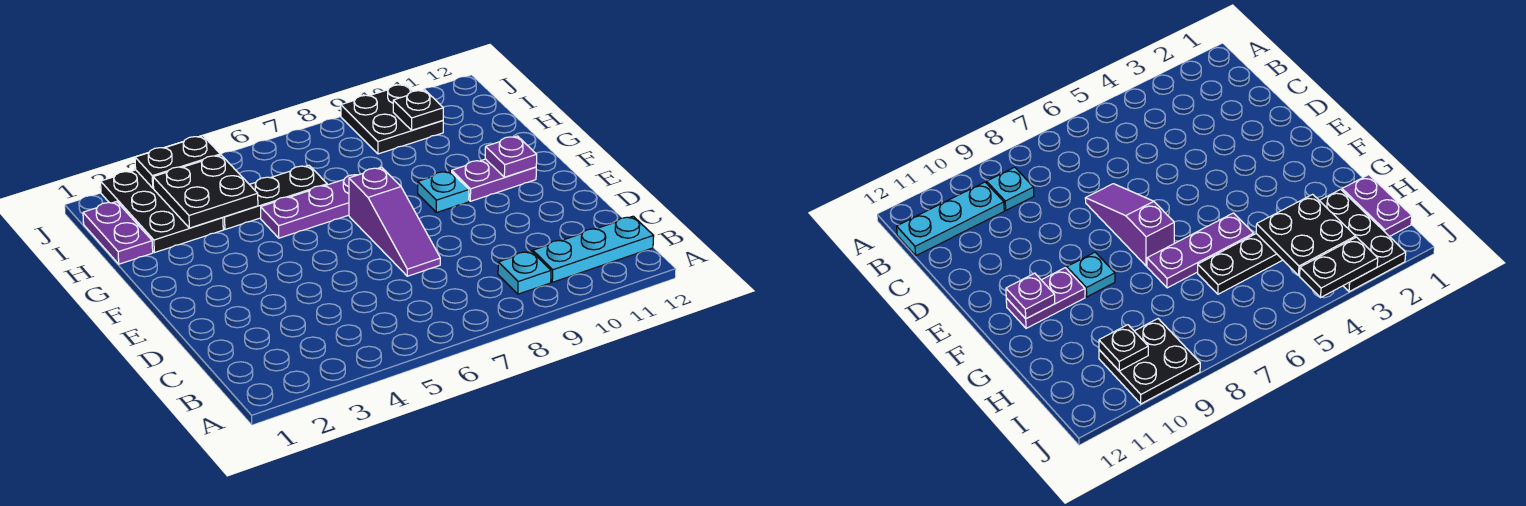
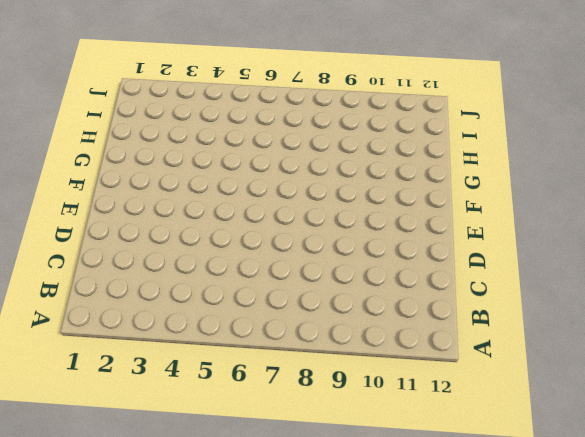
none -> cyan 1x1 plate [498,251,551,294]
none -> cyan 1x3 plate [533,216,654,282]
none -> purple 1x3 slope [349,167,440,276]

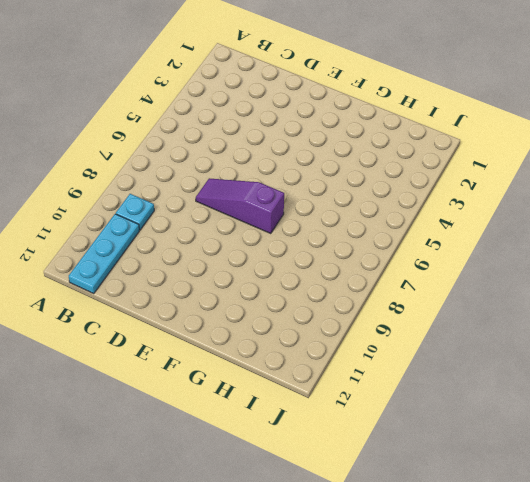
none -> cyan 1x1 plate [418,171,469,213]
none -> purple 1x2 plate [452,159,536,201]
none -> purple 1x3 plate [261,175,357,238]

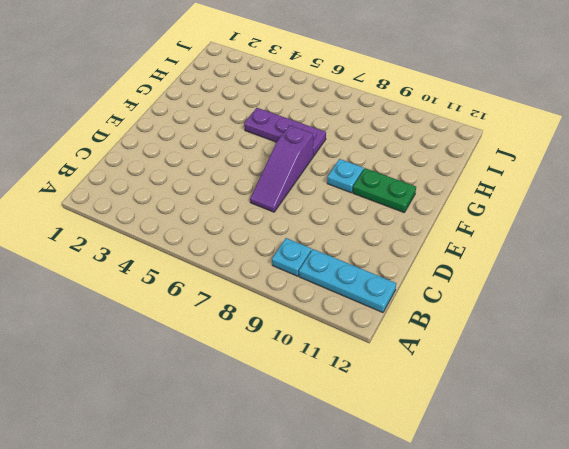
green 1x2 plate [353,168,416,212] -> purple 1x2 plate [452,159,536,201]
none -> purple 1x2 plate [83,202,153,264]
none -> black 2x3 plate [101,170,223,253]
none -> black 1x3 plate [223,165,327,229]

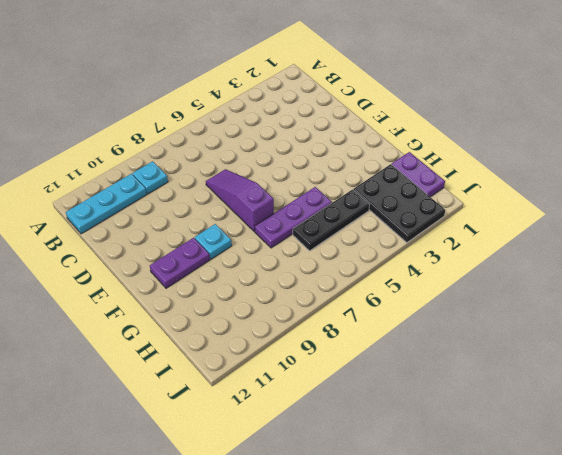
none -> black 2x2 plate [341,84,443,154]
none -> purple 1x1 plate [485,136,537,177]
none -> black 2x2 plate [153,155,258,228]

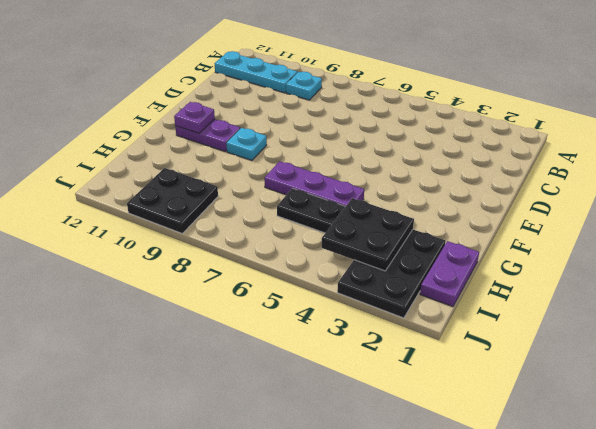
none -> purple 1x3 slope [349,167,440,276]
none -> black 1x1 plate [393,90,443,130]
none -> black 1x2 plate [135,136,220,188]

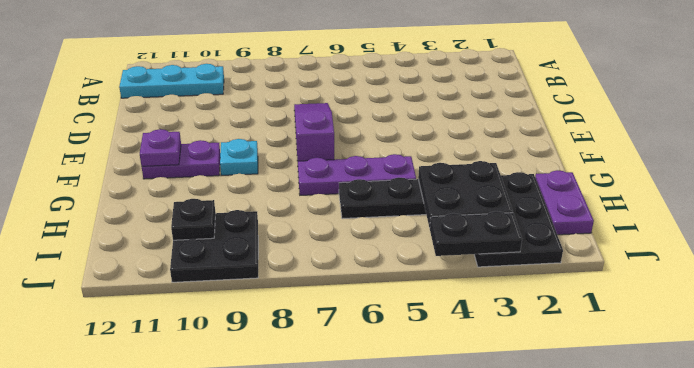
none -> cyan 1x1 plate [498,251,551,294]

